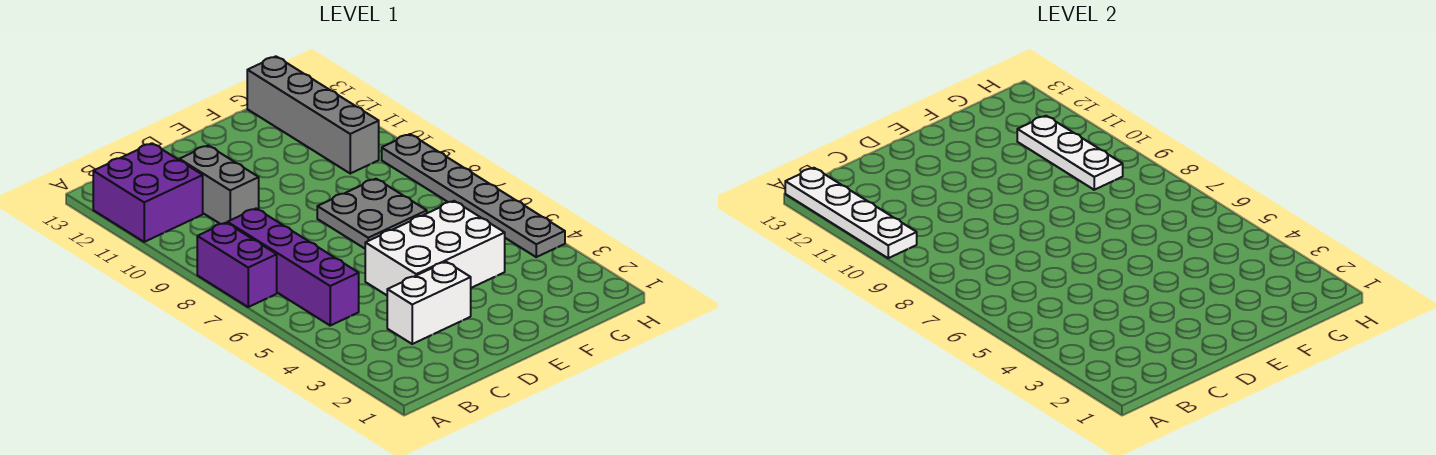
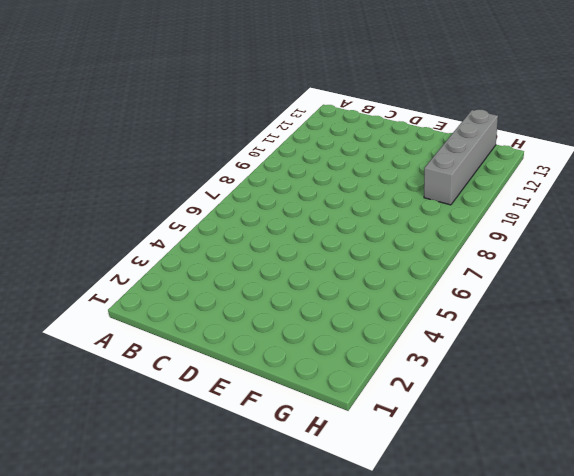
none -> purple 1x2 brick [197,223,277,307]
none -> purple 2x2 brick [93,143,203,242]

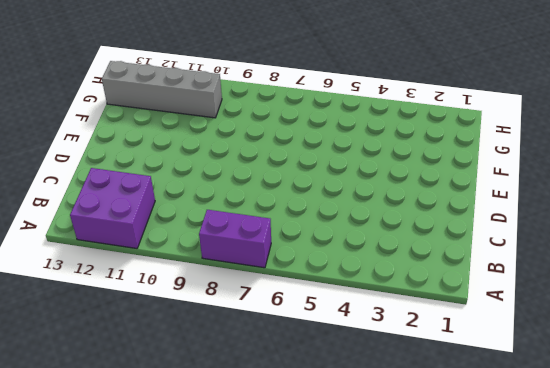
none -> purple 1x4 brick [227,209,359,325]
none -> white 1x2 brick [387,262,471,344]

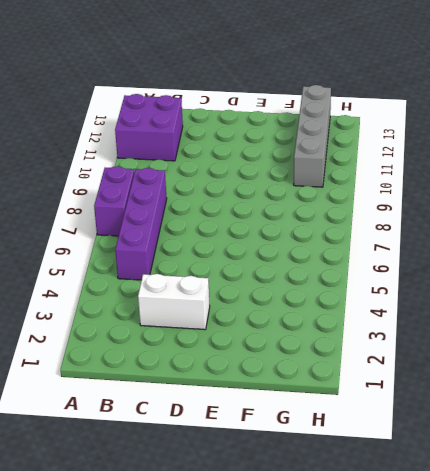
none -> grey 1x2 brick [179,146,259,224]
none -> white 2x3 brick [365,201,505,295]

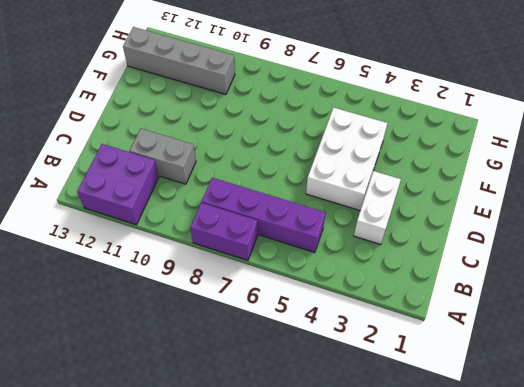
none -> grey 2x2 plate [317,179,427,248]
none -> grey 1x6 plate [382,134,565,257]

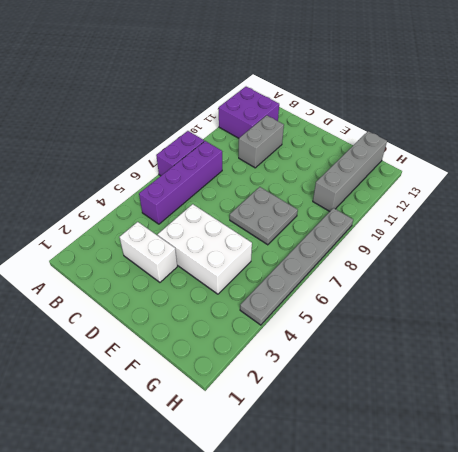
none -> white 1x4 plate [785,168,917,258]
none -> white 1x3 plate [1017,116,1123,190]

